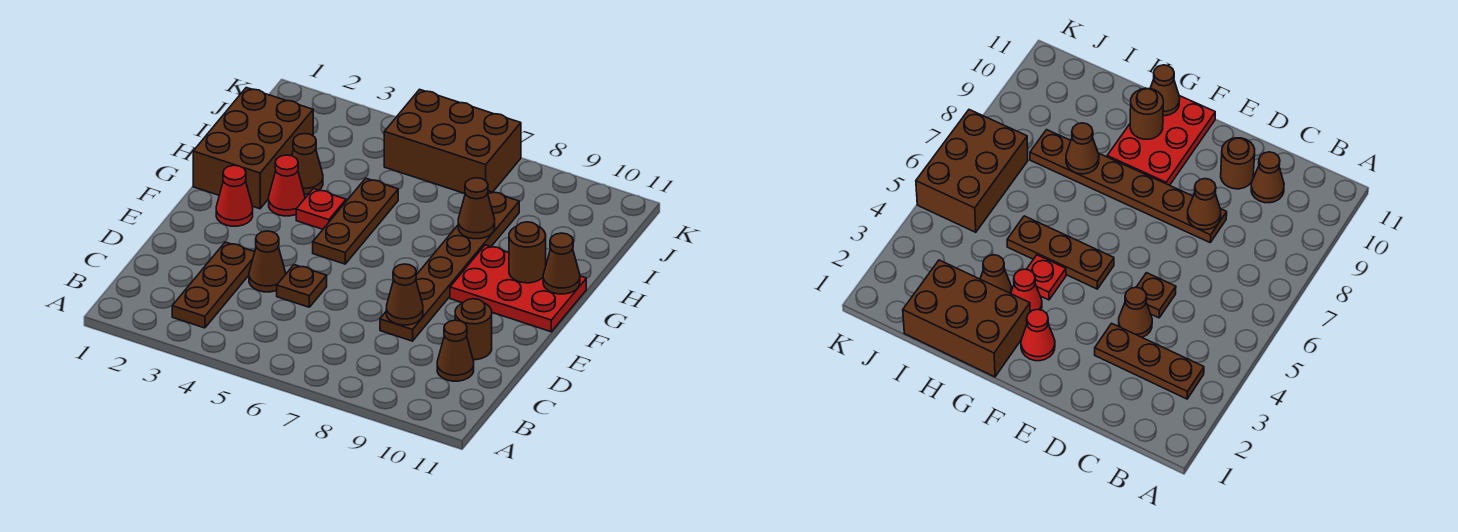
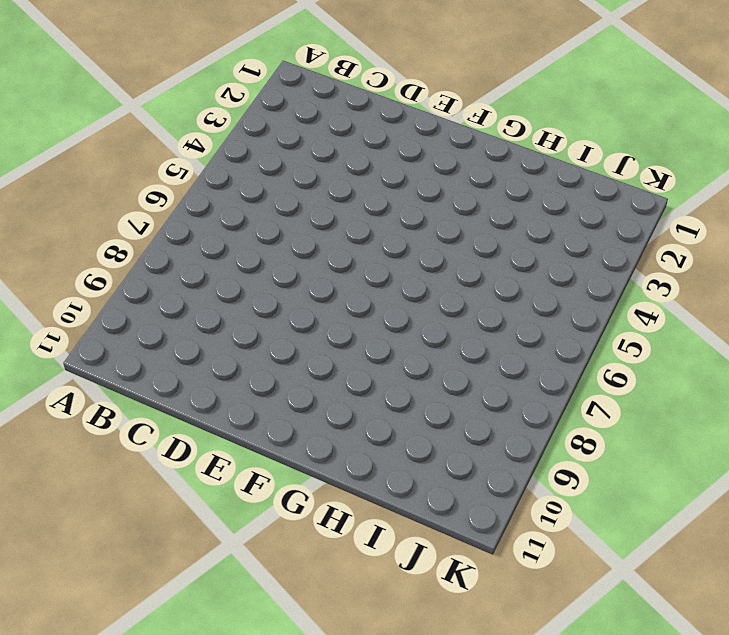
none -> brown 1x3 plate [172,242,255,328]
none -> brown 1x1 cone [437,320,474,381]
none -> brown 1x1 cone [249,231,286,292]

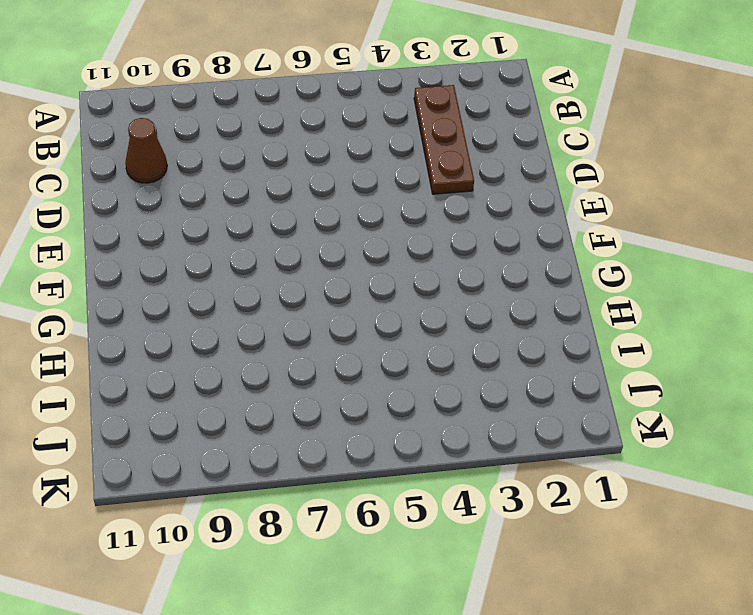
none -> brown 1x1 cone [249,231,286,292]
none -> brown 1x1 plate [277,265,327,307]
none -> brown 1x6 plate [380,191,519,341]

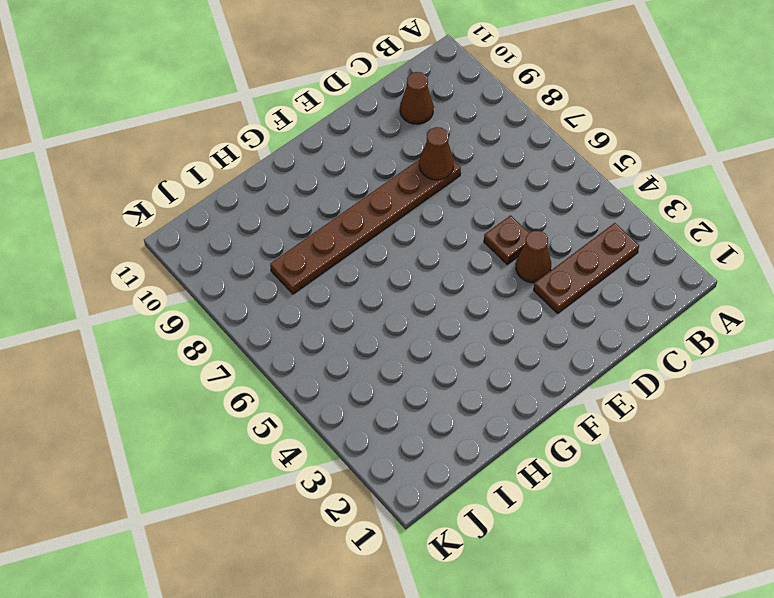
none -> brown 1x1 round brick [455,299,492,360]
none -> red 1x1 cone [216,165,253,226]
none -> brown 1x3 plate [313,178,398,264]

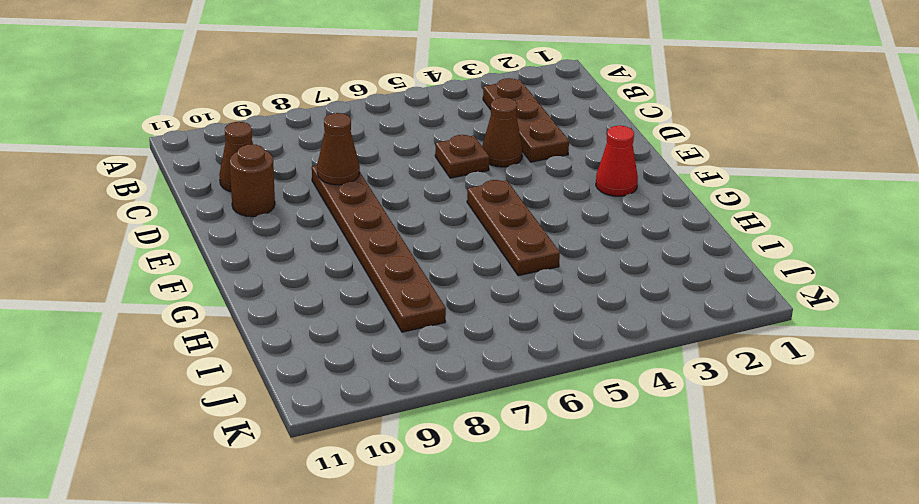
none -> red 2x3 plate [450,245,586,332]
none -> brown 2x3 brick [193,88,313,209]
none -> red 1x1 cone [269,155,305,216]

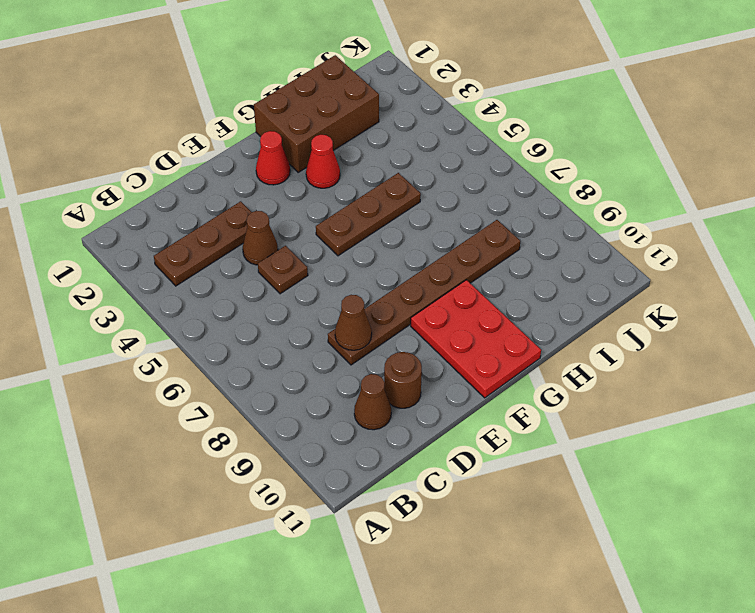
none -> red 1x1 plate [296,189,346,229]
none -> brown 1x1 cone [292,134,323,194]
none -> brown 2x3 brick [384,89,521,194]

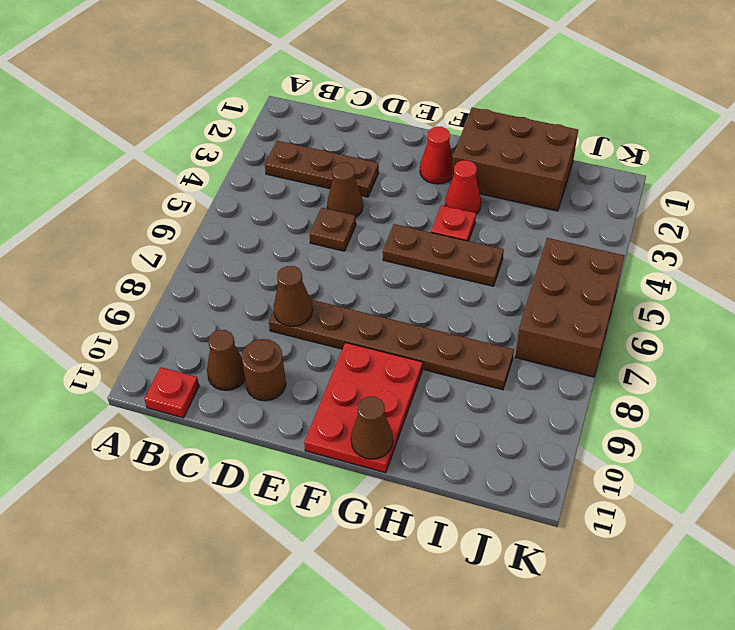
red 1x1 plate [144,367,199,418] -> none
none -> brown 1x1 cone [292,134,323,194]
none -> brown 1x1 round brick [509,222,546,283]
none -> brown 1x1 cone [458,178,495,239]

